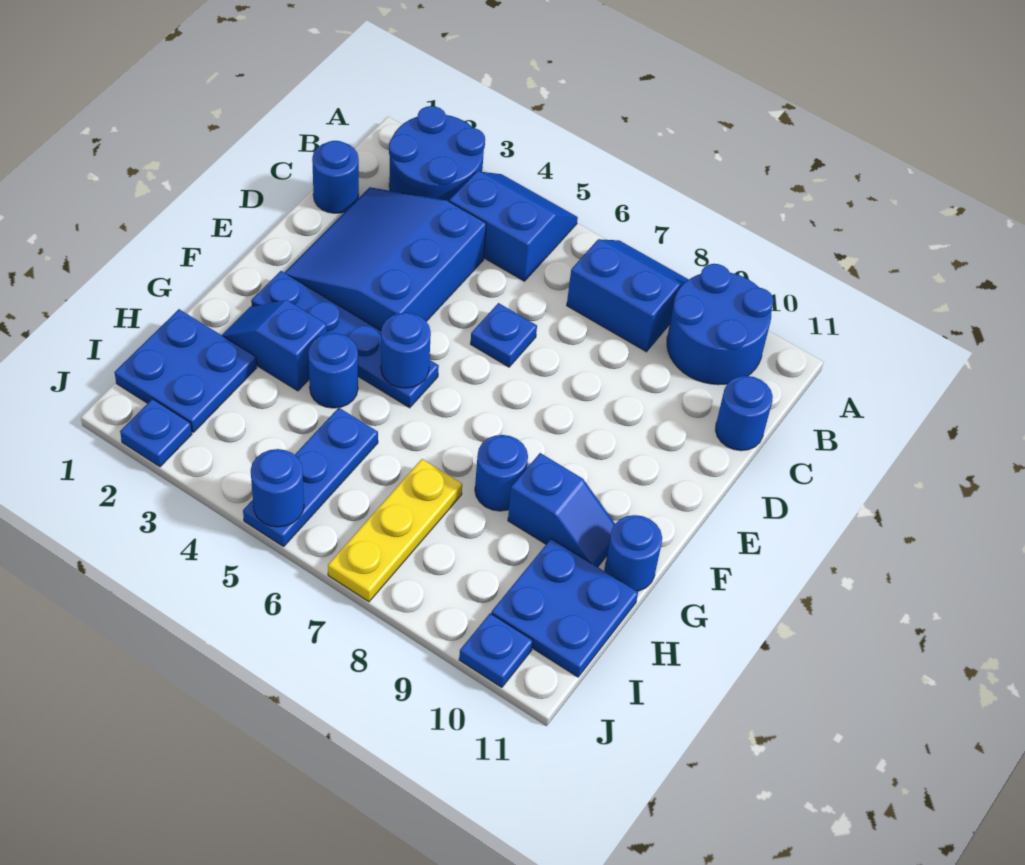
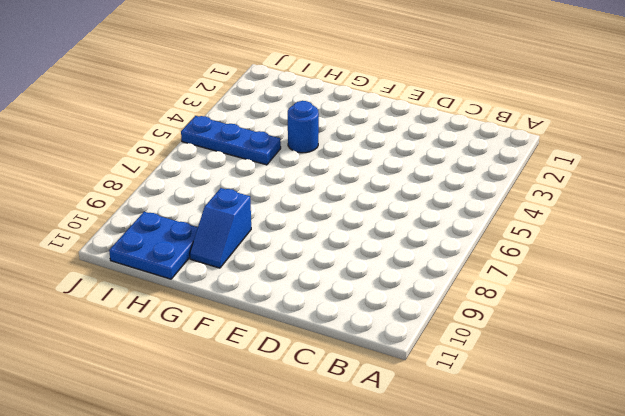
none -> blue 2x2 round brick [389,106,485,202]
none -> blue 2x2 slope [450,171,578,281]
none -> blue 2x2 slope [567,239,689,352]

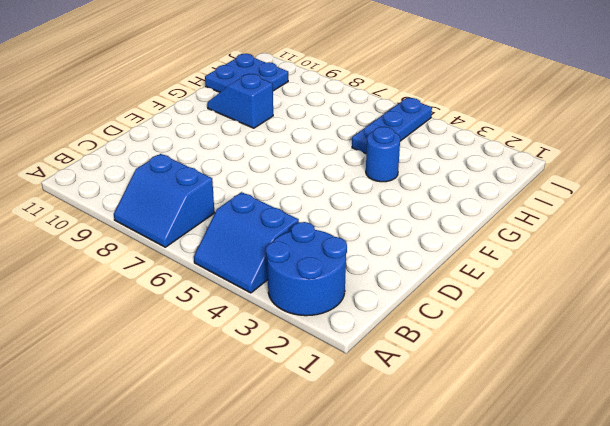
none -> blue 2x2 round brick [667,264,774,385]
none -> blue 1x1 round brick [312,141,359,213]
none -> blue 3x3 slope [284,187,486,330]

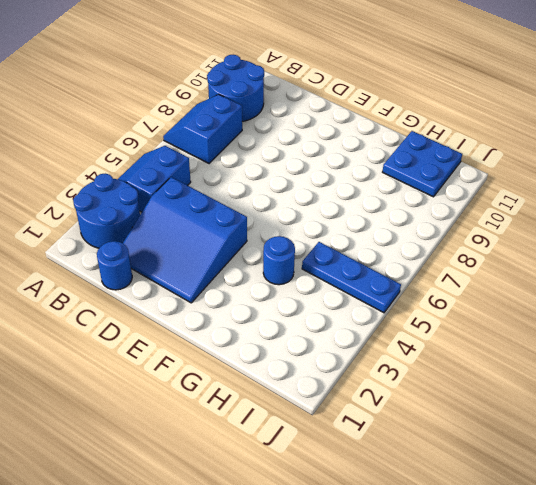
none -> blue 1x1 round brick [715,376,773,451]
none -> blue 1x1 plate [470,303,537,367]
none -> blue 1x4 plate [251,271,439,408]

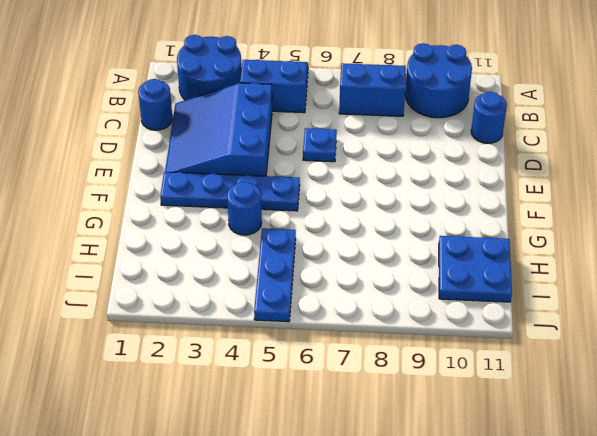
none -> blue 1x2 slope [222,300,327,391]
none -> blue 1x1 round brick [475,435,528,511]
none -> blue 1x2 slope [508,453,615,567]

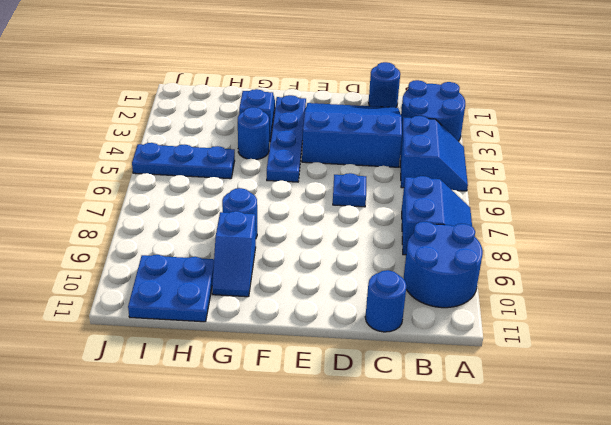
none -> blue 1x1 round brick [605,515,662,591]
none -> blue 2x2 plate [115,309,257,432]
none -> yellow 1x3 plate [328,459,462,602]

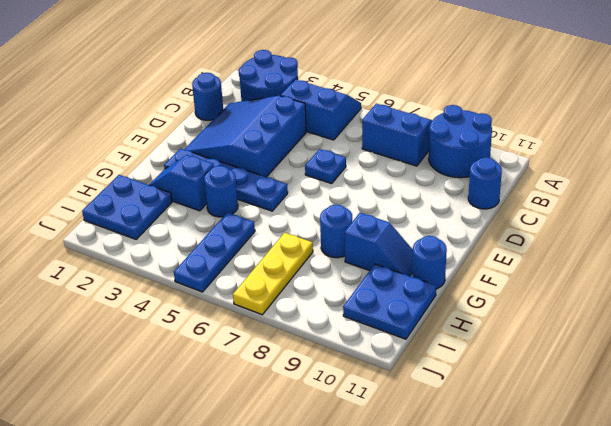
none -> blue 1x1 plate [120,399,192,467]
none -> blue 1x1 plate [459,613,533,688]
none -> blue 1x1 round brick [381,313,431,388]

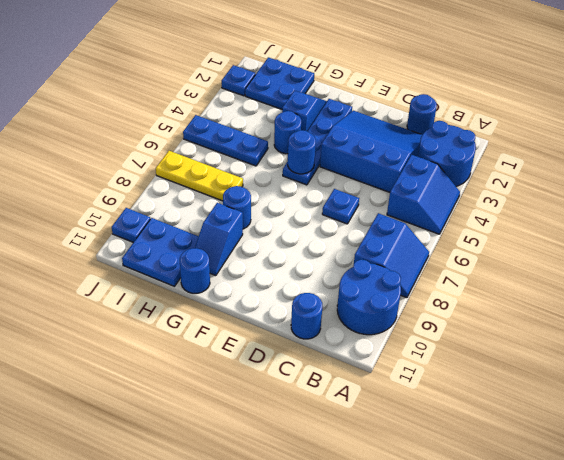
none -> blue 1x1 round brick [251,449,304,527]

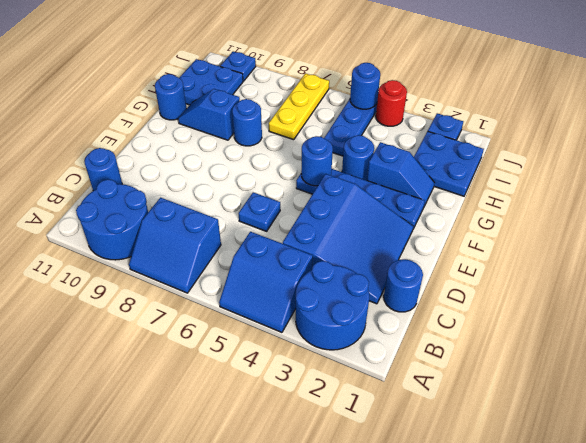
red 1x1 round brick [376,80,407,126] -> none

